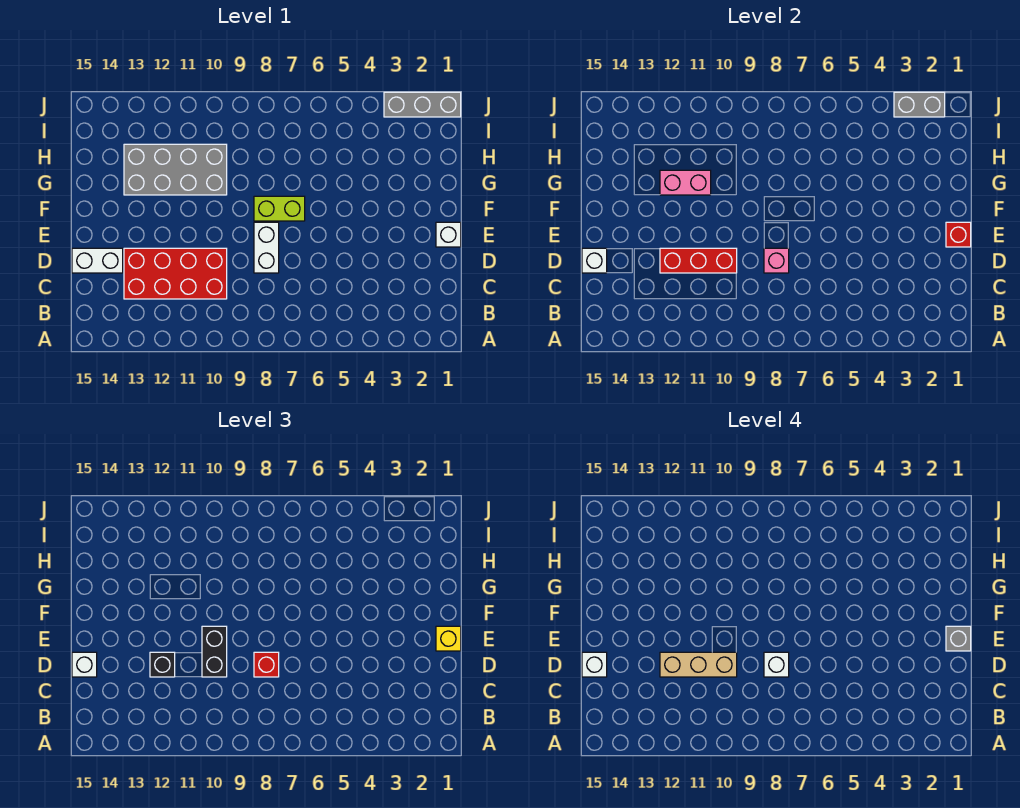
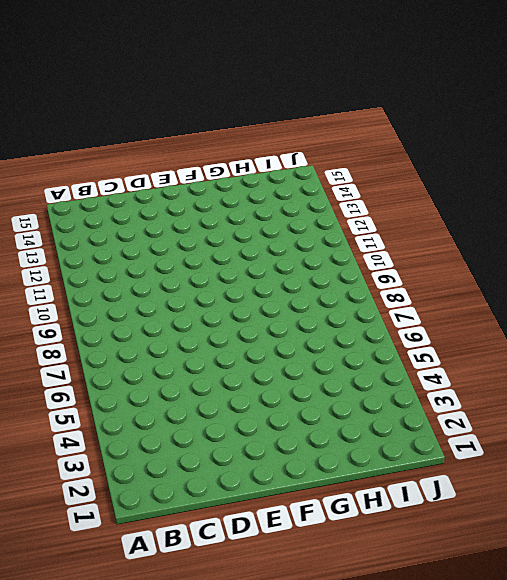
none -> red 2x4 brick [124,248,227,299]
none -> white 1x2 brick [254,222,279,273]
none -> white 1x2 brick [72,248,123,273]

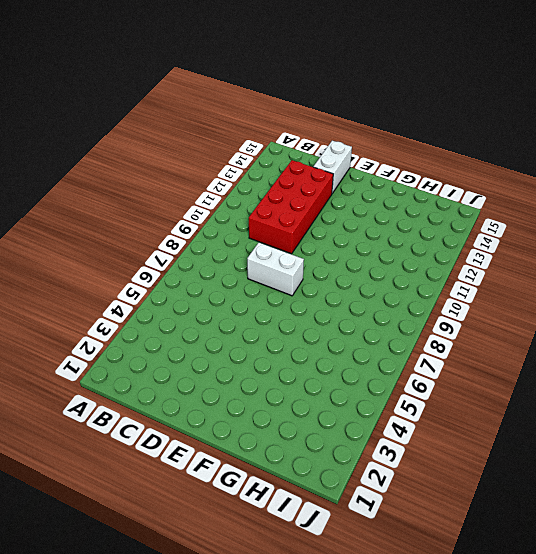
none -> white 1x1 brick [436,222,461,247]
none -> lime 1x2 brick [254,196,305,221]
none -> grey 2x4 brick [124,144,227,195]

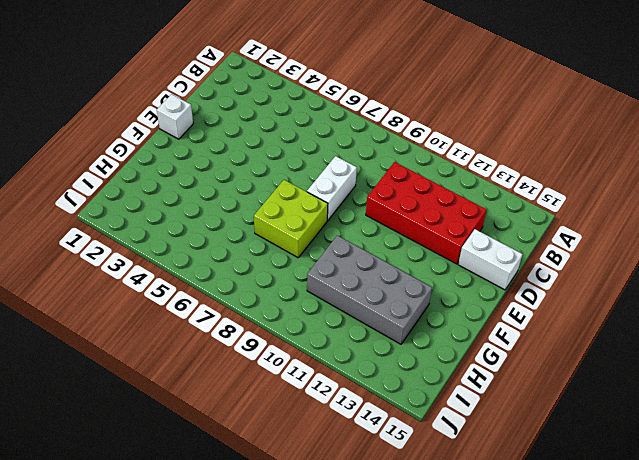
lime 2x2 brick [254,180,328,258] -> lime 1x2 brick [254,196,305,221]
none -> grey 1x3 brick [384,92,461,117]
none -> pink 1x1 brick [764,248,789,273]
none -> red 1x3 brick [660,248,737,273]

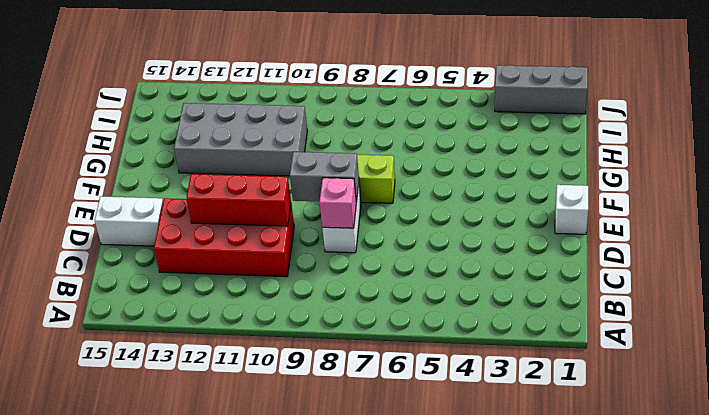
grey 1x2 brick [290,152,359,202] -> grey 1x2 brick moved to [894,92,945,117]
none -> white 1x1 brick [582,248,607,273]
none -> red 1x1 brick [946,222,971,247]
none -> pink 1x2 brick [660,170,711,195]

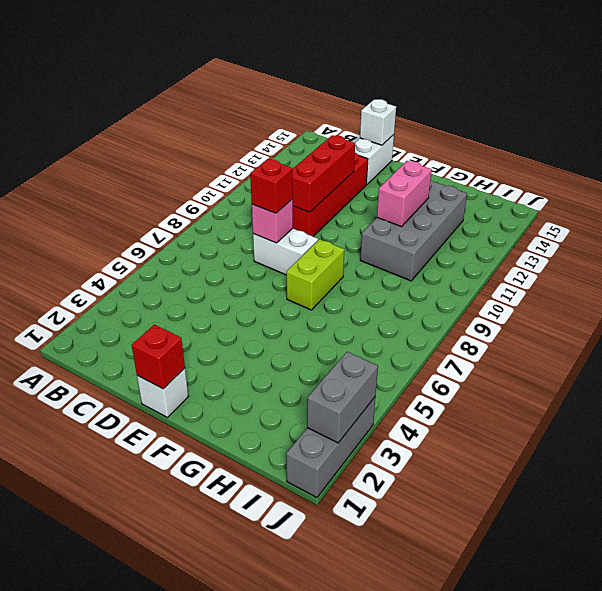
none -> black 1x2 brick [202,626,227,677]
none -> black 1x1 brick [150,652,175,677]
none -> white 1x1 brick [72,652,97,677]

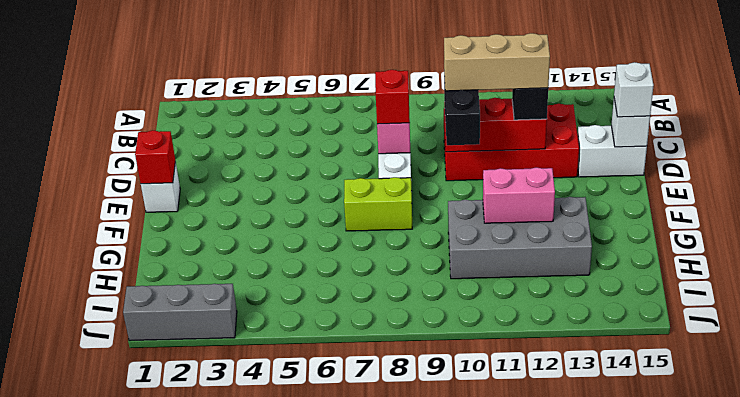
none -> grey 1x2 brick [894,92,945,117]
none -> yellow 1x1 brick [436,626,461,651]
none -> white 1x1 brick [764,652,789,677]

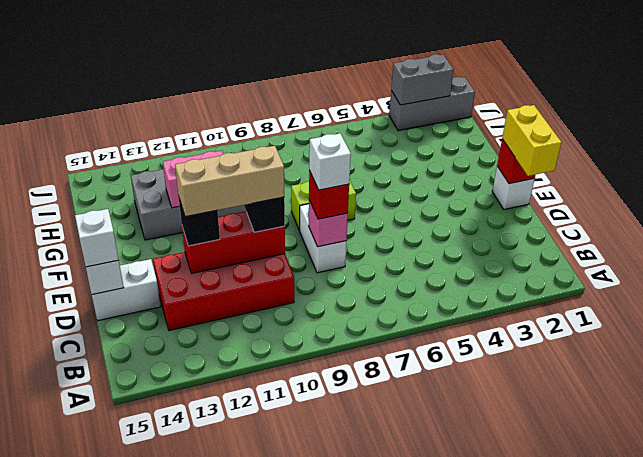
yellow 1x2 brick [502,105,561,176] -> yellow 1x1 brick [436,626,461,651]
none -> white 1x1 brick [582,652,607,677]
none -> grey 1x1 brick [946,626,971,651]

